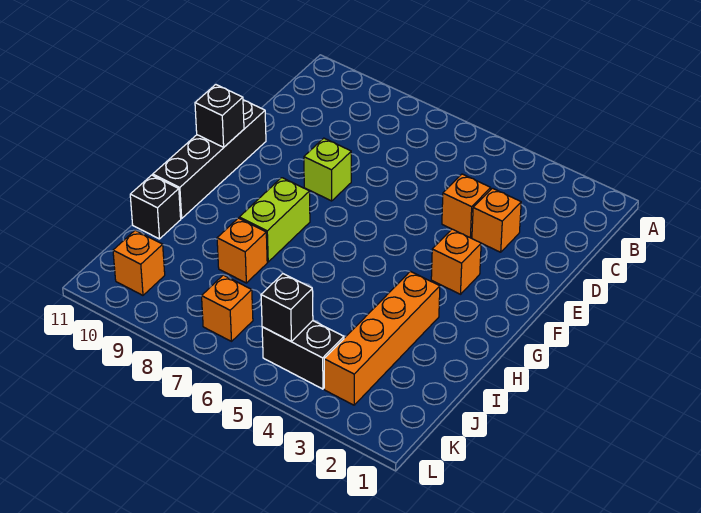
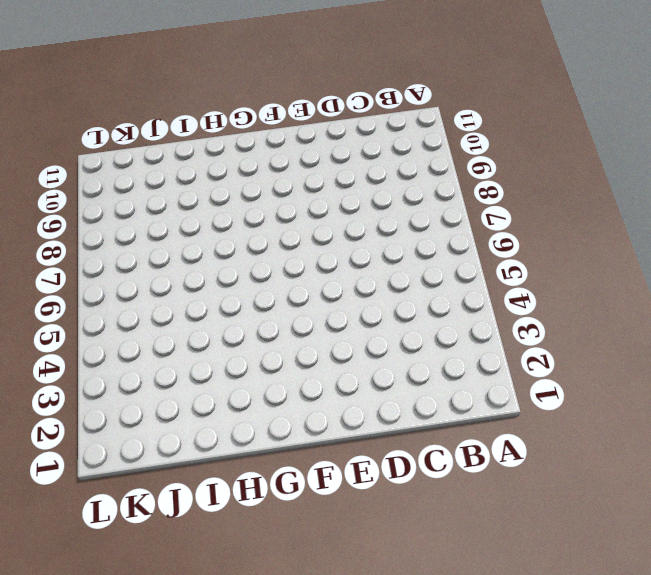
none -> orange 1x1 brick [472,188,521,252]
none -> orange 1x1 brick [442,174,491,238]
none -> lime 1x1 brick [304,138,351,201]

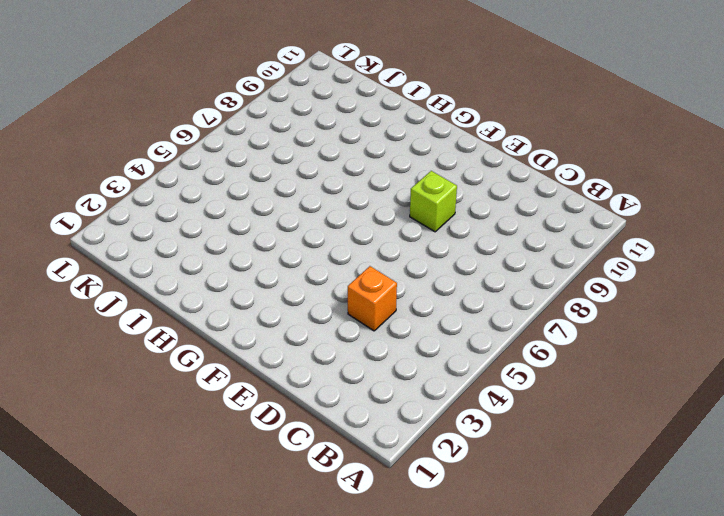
none -> orange 1x1 brick [472,188,521,252]
none -> black 1x4 brick [153,100,266,219]
none -> orange 1x1 brick [431,229,481,294]

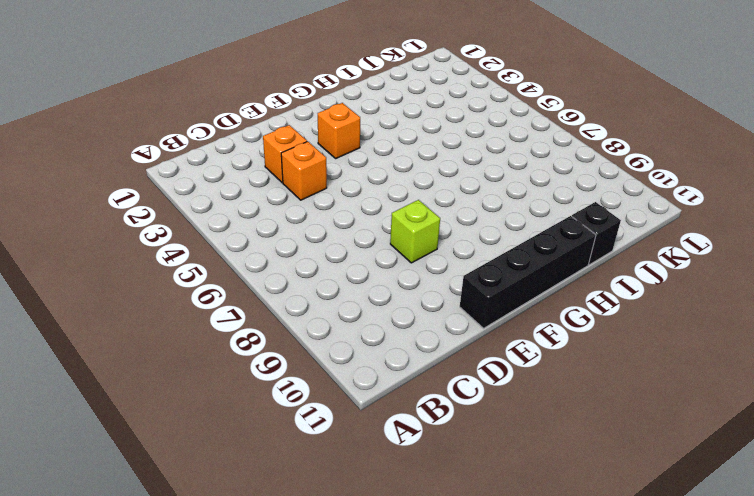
none -> lime 1x2 brick [239,178,310,262]
none -> orange 1x4 brick [324,271,440,405]
none -> orange 1x1 brick [217,218,267,283]

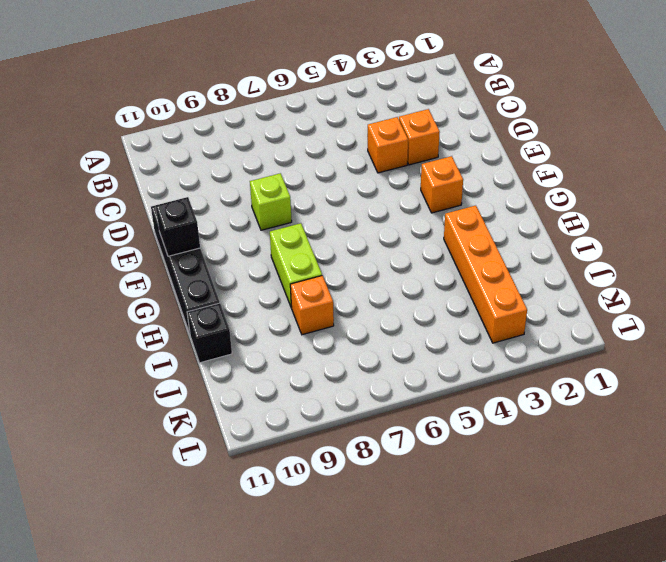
none -> black 1x2 brick [262,321,344,389]
none -> orange 1x1 brick [202,275,253,341]
none -> orange 1x1 brick [113,230,165,295]

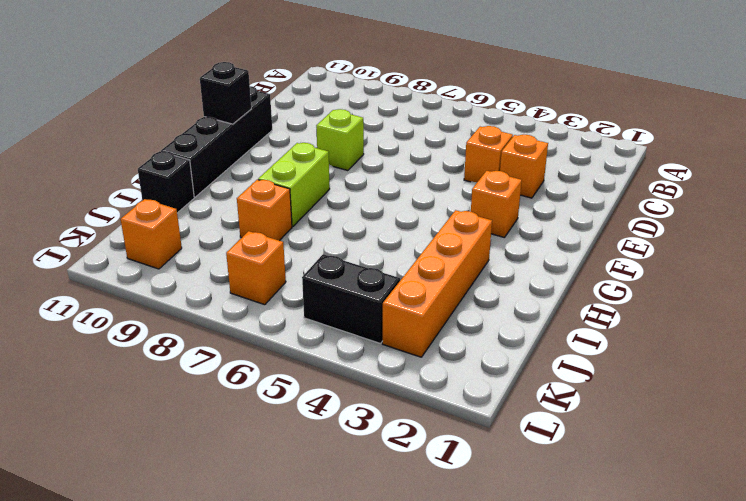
none -> black 1x1 brick [261,274,313,341]

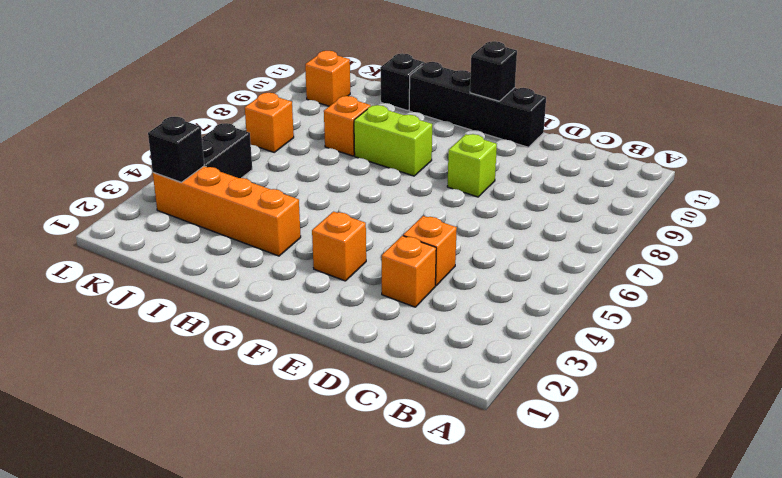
black 1x1 brick [148,117,204,182] -> black 1x1 brick moved to [261,274,313,341]

